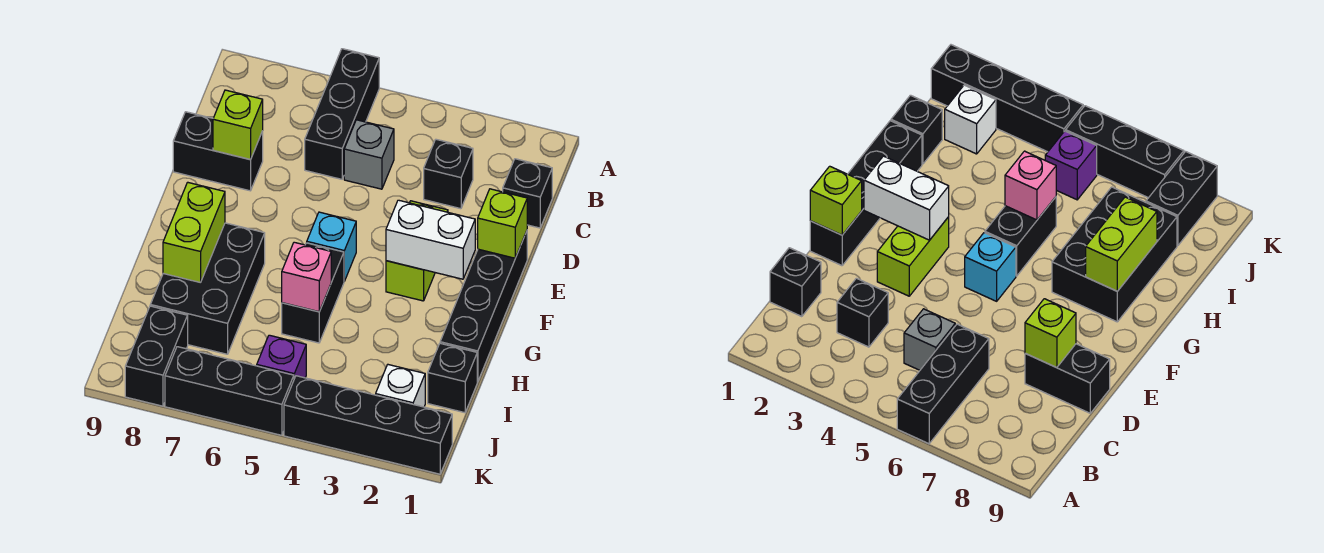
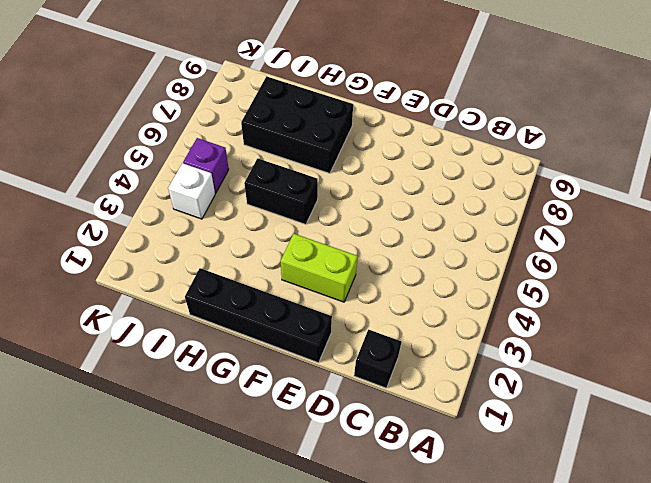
white 1x1 brick [168,163,215,219] -> white 1x1 brick moved to [376,365,425,407]
none -> black 1x3 brick [305,49,379,179]
none -> black 1x1 brick [424,139,473,209]
none -> grey 1x1 brick [344,120,394,189]

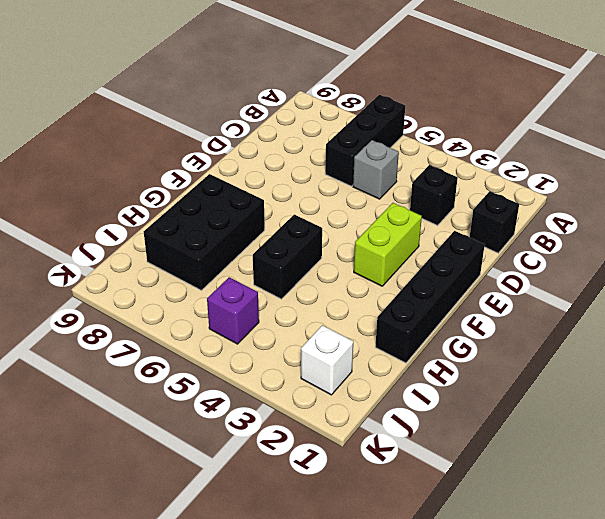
none -> black 1x2 brick [173,112,263,191]
none -> cyan 1x1 brick [307,212,356,281]
none -> black 1x1 brick [428,343,477,413]

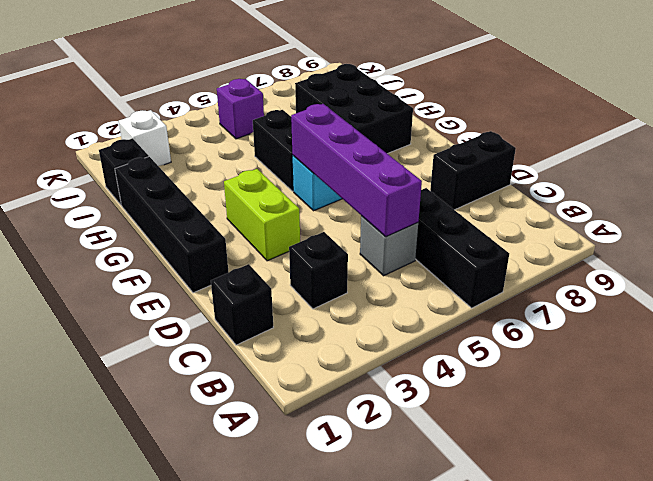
purple 1x4 brick [291,104,422,236] -> none
none -> black 1x2 brick [125,306,188,406]
none -> black 1x4 brick [284,376,452,474]
none -> black 1x3 brick [165,347,294,435]

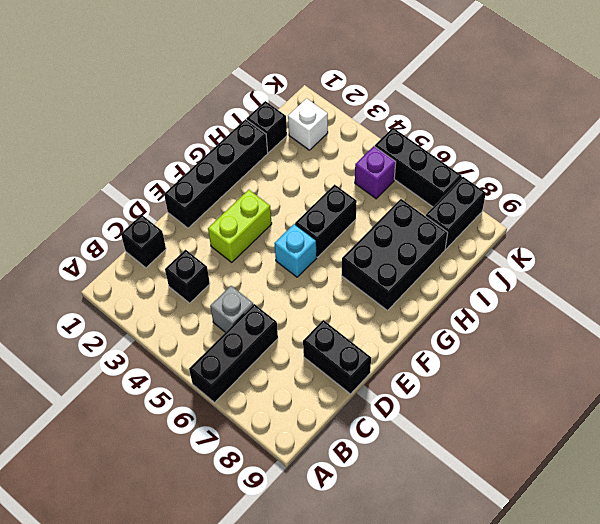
none -> black 1x4 brick [284,376,452,474]
none -> lime 1x1 brick [213,90,263,160]
none -> lime 1x1 brick [478,189,527,258]

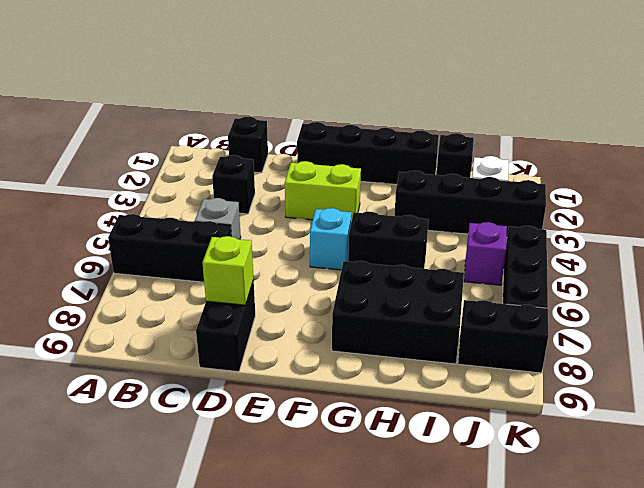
black 1x4 brick [395,171,546,236] -> black 1x4 brick turned to [284,376,452,474]
none -> lime 1x1 brick [478,189,527,258]
none -> white 1x2 brick [386,200,475,279]
none -> lime 1x2 brick [163,182,225,283]

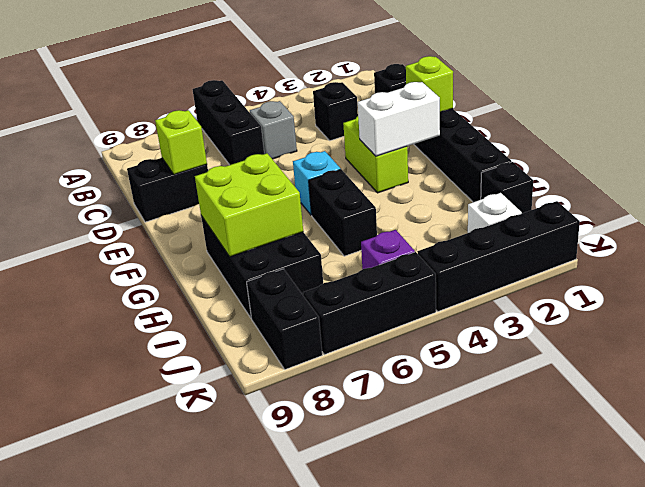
lime 2x2 brick [195,153,303,257] -> lime 1x2 brick [163,182,225,283]
none -> pink 1x1 brick [282,242,331,312]

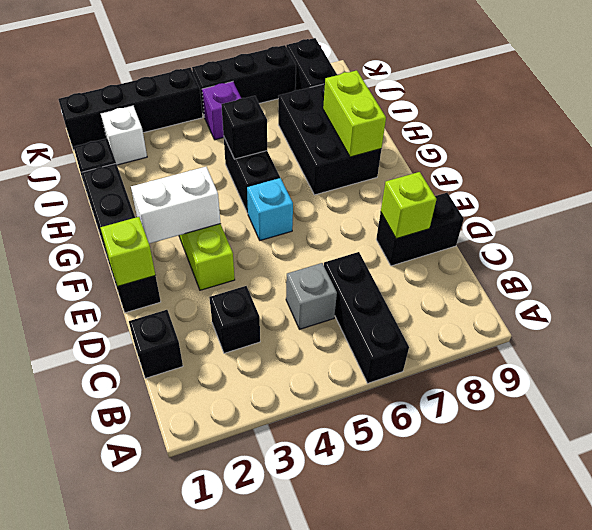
black 1x1 brick [221,96,267,159] -> pink 1x1 brick [282,242,331,312]

